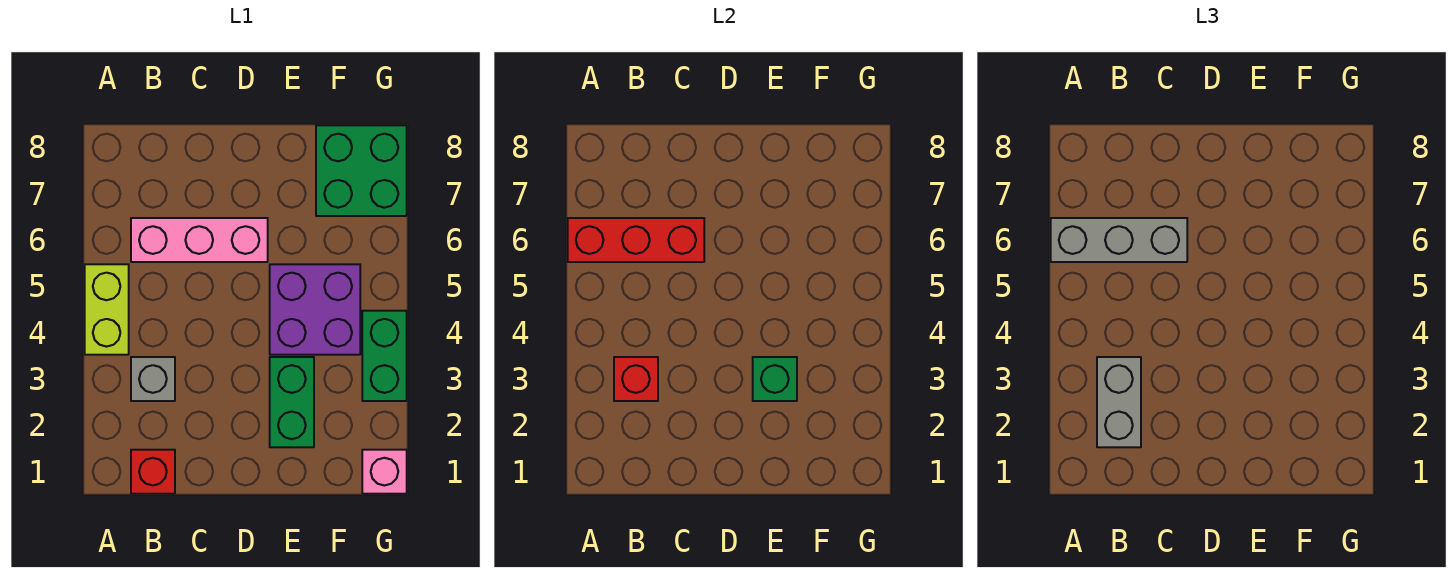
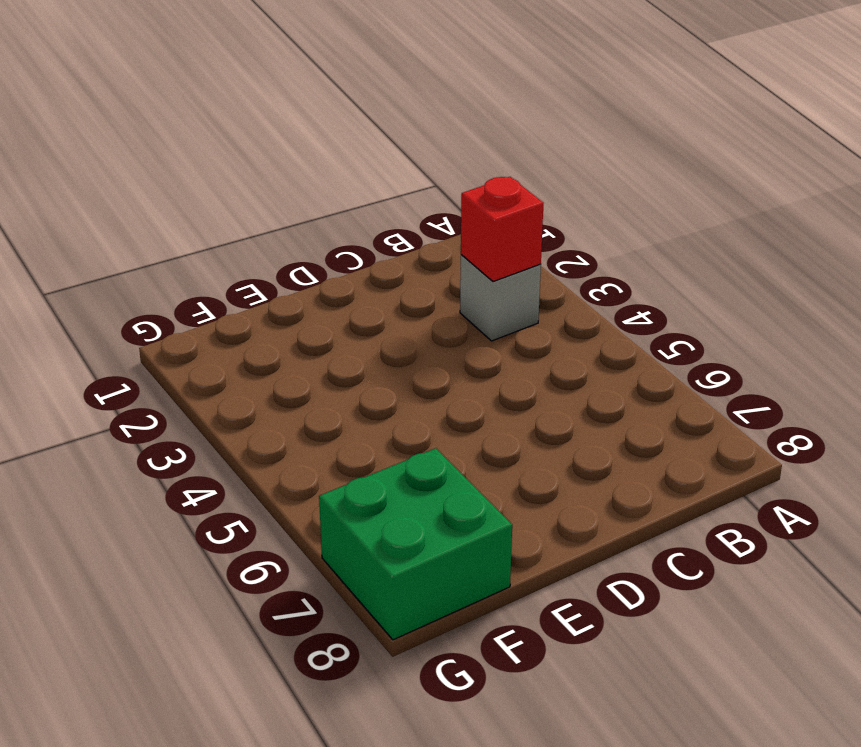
none -> lime 1x2 brick [85,264,129,355]
none -> red 1x1 brick [131,450,175,494]
none -> pink 1x3 brick [131,218,268,262]

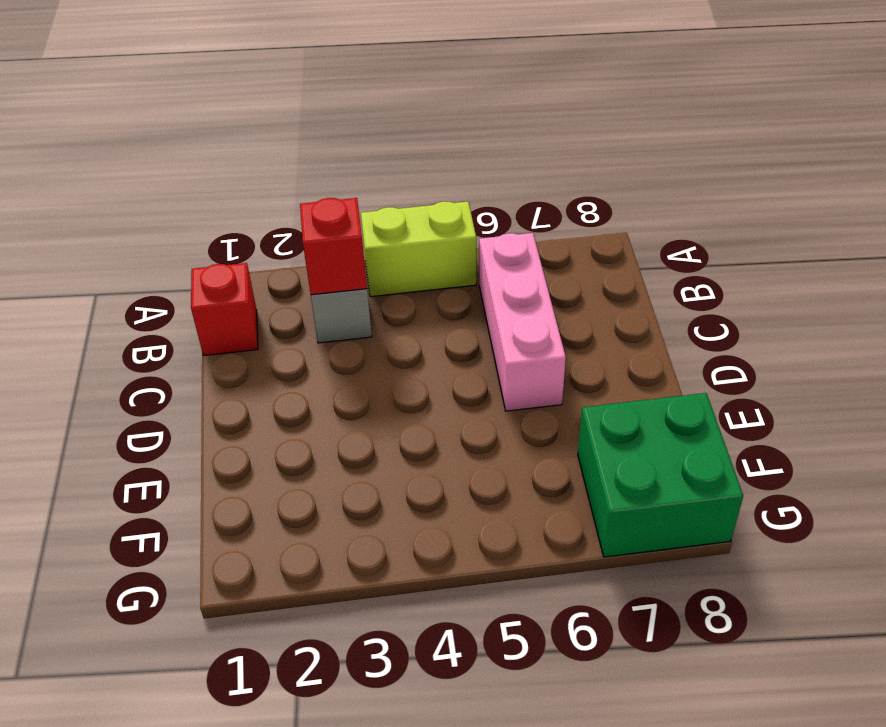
none -> green 1x2 brick [270,357,314,447]
none -> purple 2x2 brick [270,264,360,355]
none -> pink 1x1 brick [362,450,407,494]

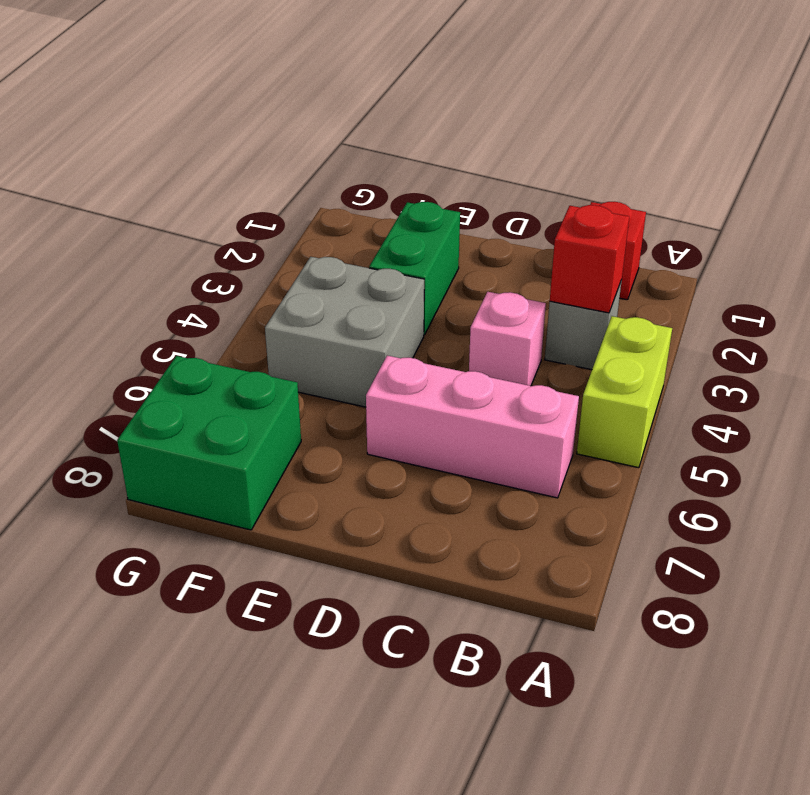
pink 1x1 brick [469,292,546,386] -> pink 1x1 brick moved to [362,450,407,494]
grey 2x2 brick [265,257,424,407] -> purple 2x2 brick [270,264,360,355]
none -> green 1x2 brick [362,311,407,401]
none -> red 1x3 brick [568,218,704,262]
none -> green 1x1 brick [753,357,797,401]

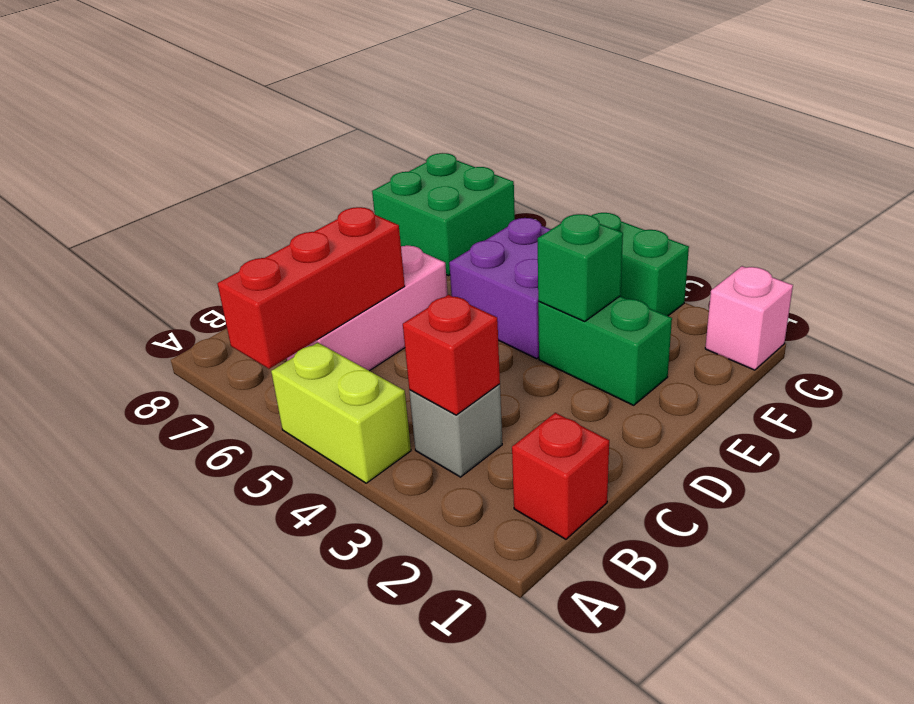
none -> grey 1x3 brick [1051,218,1187,262]
none -> grey 1x2 brick [1097,357,1141,447]

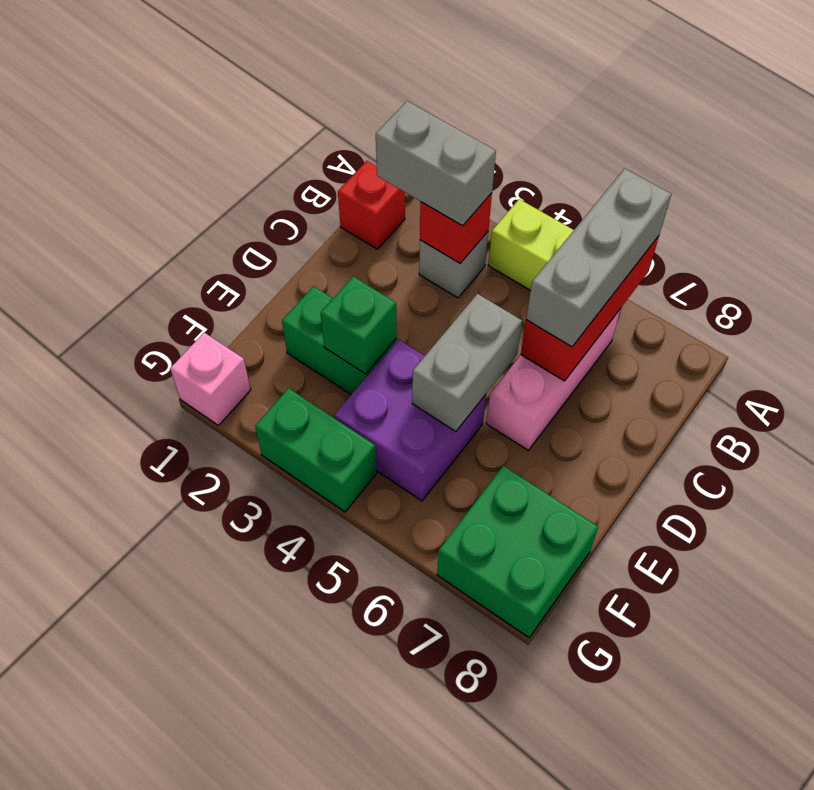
grey 1x2 brick [412,294,522,431] -> none

